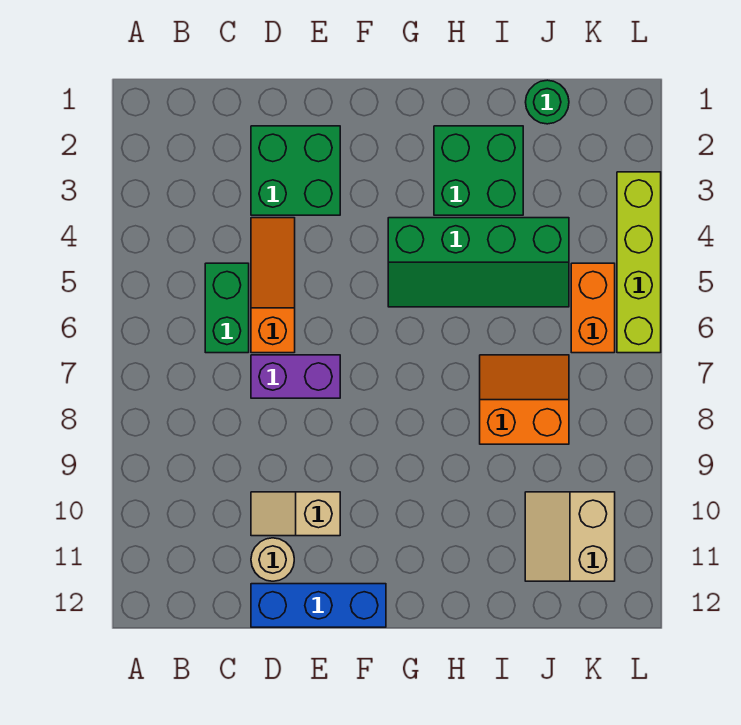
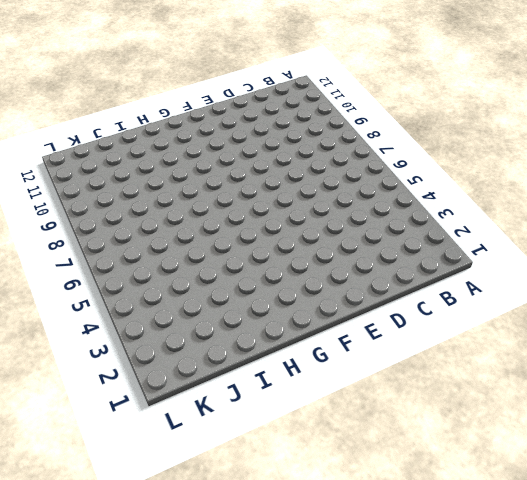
none -> green 1x2 brick [205,263,249,353]
none -> green 2x2 brick [251,126,340,215]
none -> orange 1x3 slope [251,218,295,353]

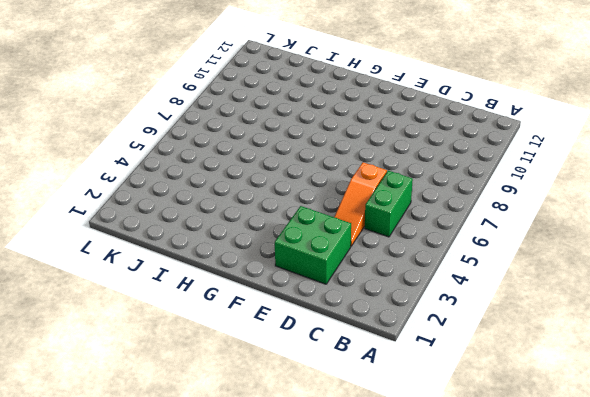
none -> purple 1x2 brick [251,355,340,398]
none -> tan 1x2 slope [251,492,340,536]
none -> tan 1x1 round brick [251,538,294,581]

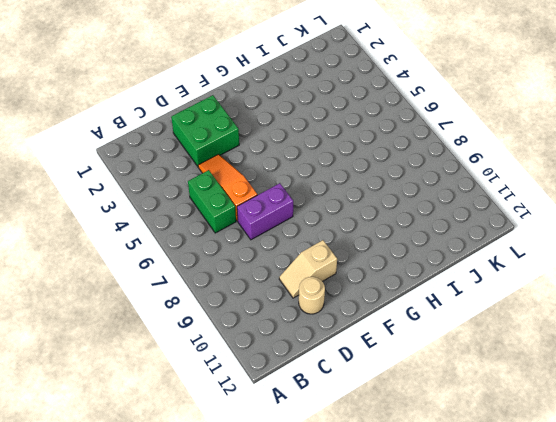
none -> blue 1x3 brick [251,584,386,627]
none -> green 2x4 slope [388,218,569,307]
none -> green 2x2 brick [434,126,523,215]

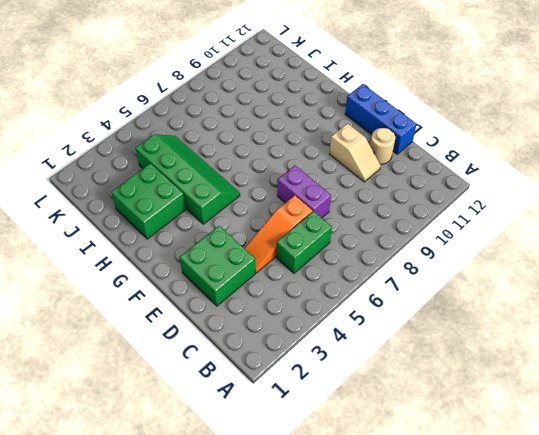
none -> orange 2x2 slope [480,355,569,444]
none -> green 1x1 round brick [526,80,569,124]
none -> tan 2x2 slope [525,492,615,581]

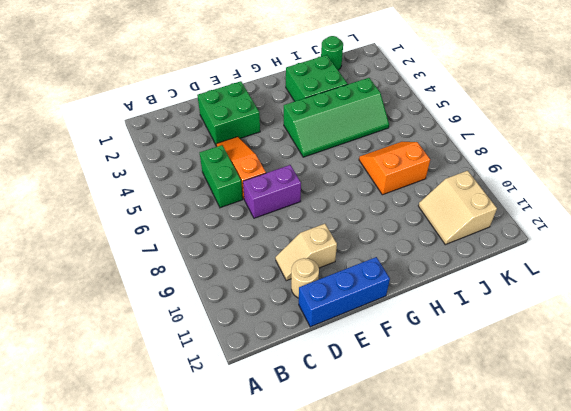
none -> orange 1x2 brick [571,263,615,353]
none -> lime 1x4 brick [617,172,661,353]

